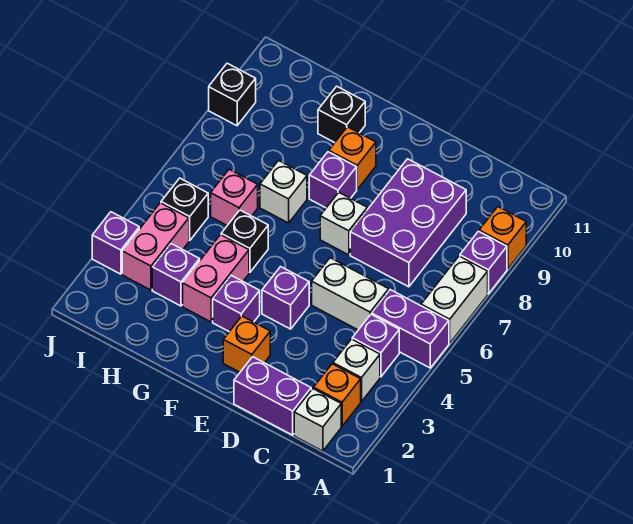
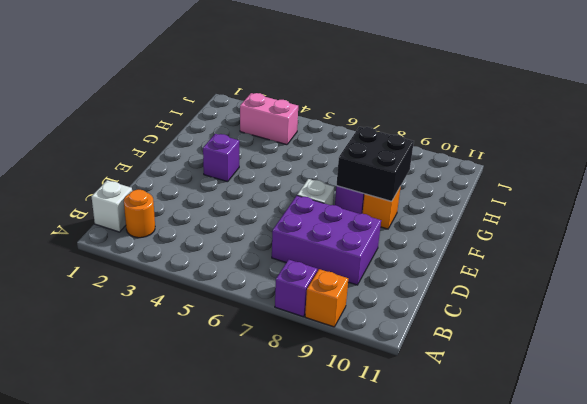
orange 1x1 round brick [124,190,155,238] -> orange 1x1 brick [314,364,361,426]
black 2x2 brick [336,127,414,201] -> none
none -> purple 1x2 brick [372,290,449,368]
none -> white 1x2 brick [421,256,488,343]
none -> white 1x1 brick [333,339,380,402]

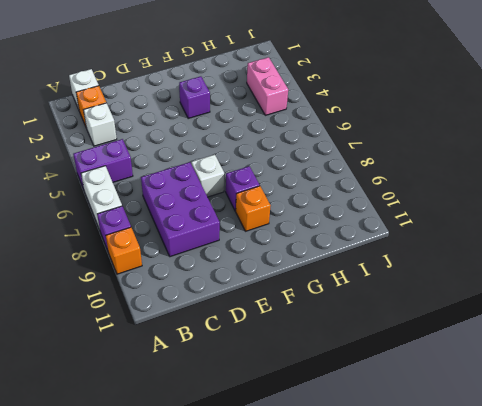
none -> purple 1x1 brick [352,314,399,377]
none -> purple 1x2 brick [234,357,311,435]
none -> white 1x2 brick [312,258,389,330]

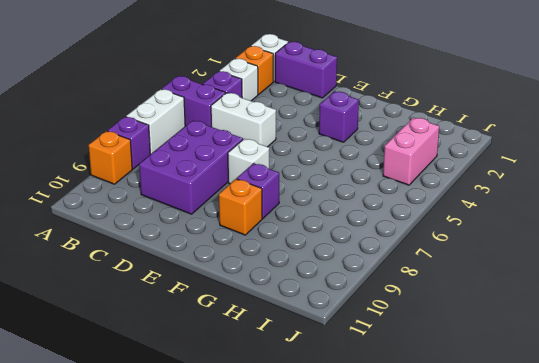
none -> orange 1x1 brick [223,316,270,372]
none -> purple 1x1 brick [262,267,309,329]
none -> pink 1x2 brick [183,235,249,322]

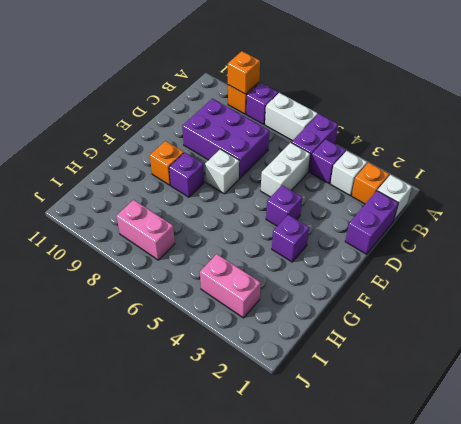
orange 1x1 brick [228,51,260,94] -> orange 1x1 brick moved to [223,316,270,372]
pink 1x2 brick [116,200,175,260] -> pink 1x2 brick moved to [183,235,249,322]
none -> black 1x1 brick [221,210,268,272]
none -> white 1x1 brick [260,161,307,223]
none -> black 1x1 brick [318,86,365,143]

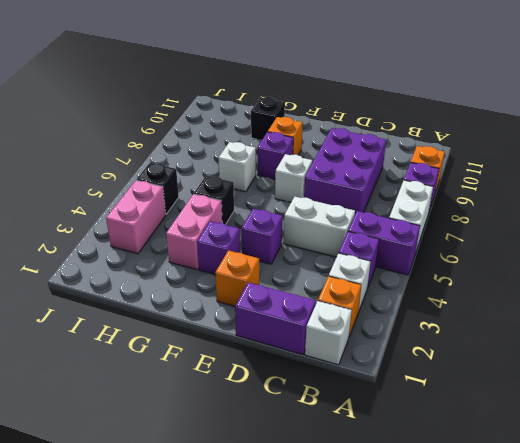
none -> purple 1x1 brick [152,244,200,306]
none -> pink 1x1 brick [211,169,258,225]
none -> purple 1x1 brick [92,212,139,274]

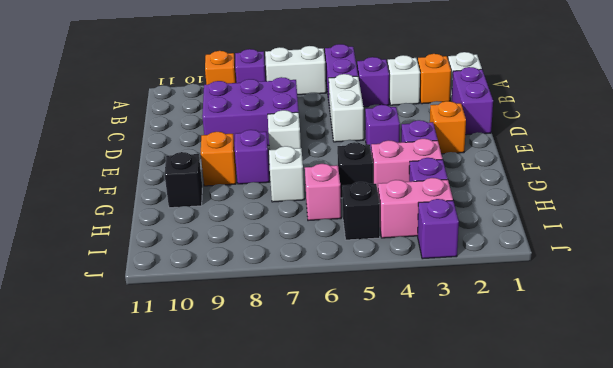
none -> black 1x1 brick [209,63,256,126]

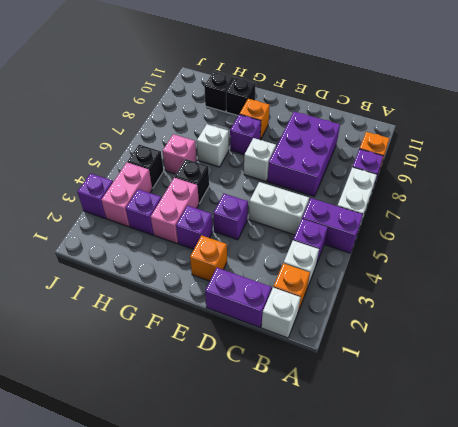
black 1x1 brick [204,72,234,112] -> black 1x1 brick moved to [209,63,256,126]

